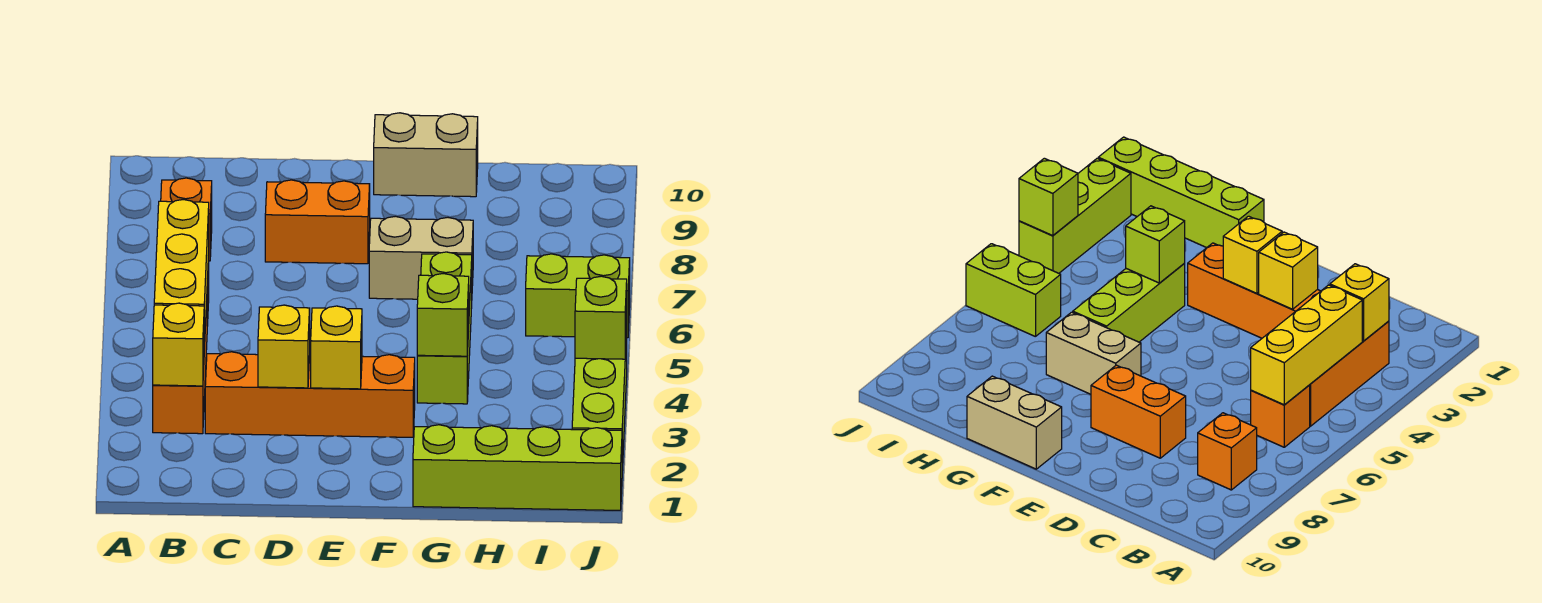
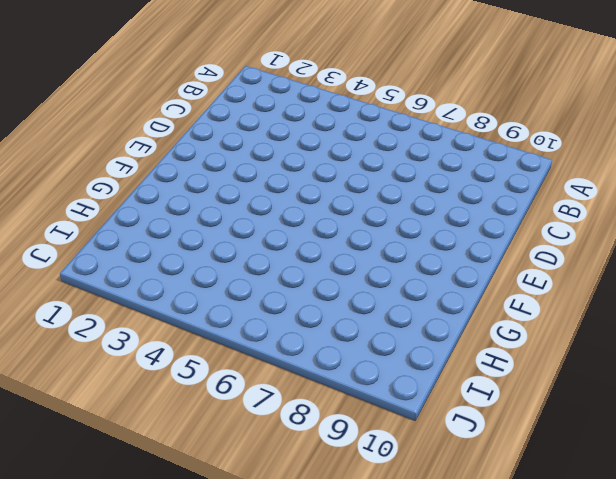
none -> orange 1x3 brick [153,302,207,434]
none -> orange 1x1 brick [1251,385,1310,447]
none -> orange 1x1 brick [161,178,212,261]

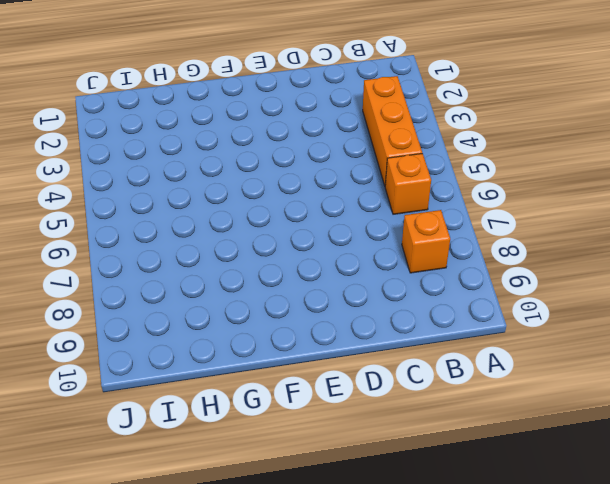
none -> orange 1x4 brick [205,352,415,437]
none -> orange 1x2 brick [265,180,370,264]
none -> tan 1x2 brick [369,216,473,299]

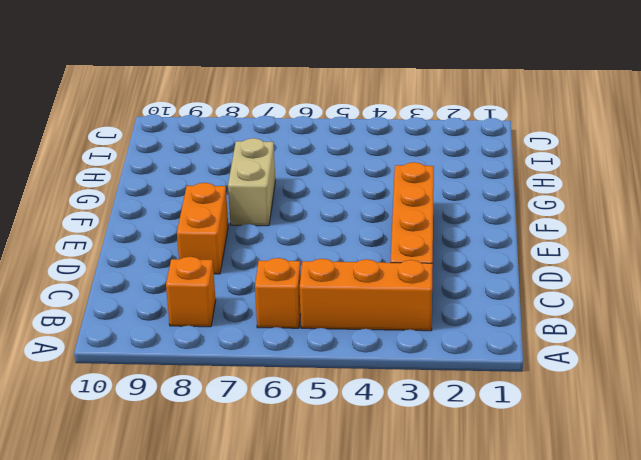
none -> tan 1x2 brick [374,113,478,197]
none -> lime 1x4 brick [413,425,622,510]
none -> lime 1x3 brick [417,252,472,404]

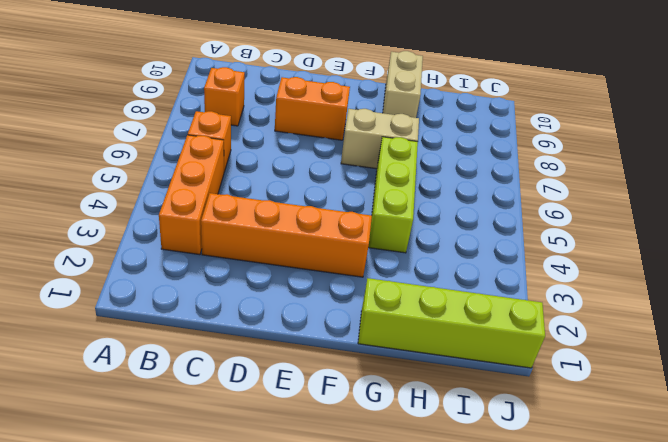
tan 1x2 brick [383,51,423,118] -> tan 1x2 brick turned to [374,113,478,197]
none -> lime 1x2 brick [526,254,630,338]
none -> lime 1x3 brick [572,331,627,470]
none -> yellow 1x1 brick [153,303,204,386]

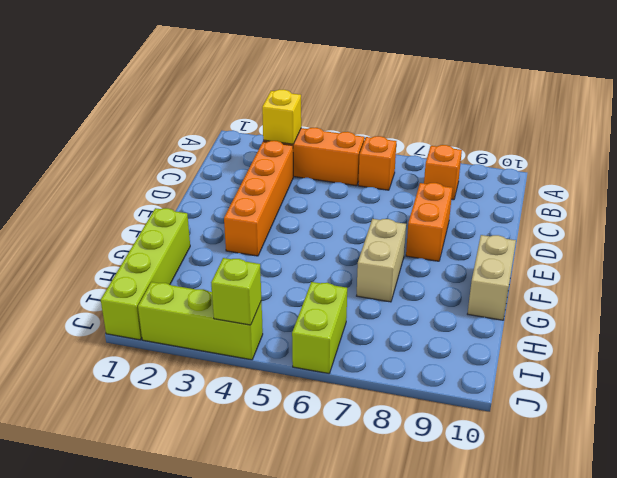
none -> lime 1x3 brick [417,252,472,404]
none -> yellow 1x3 brick [154,200,209,348]
none -> yellow 1x1 brick [258,305,310,388]

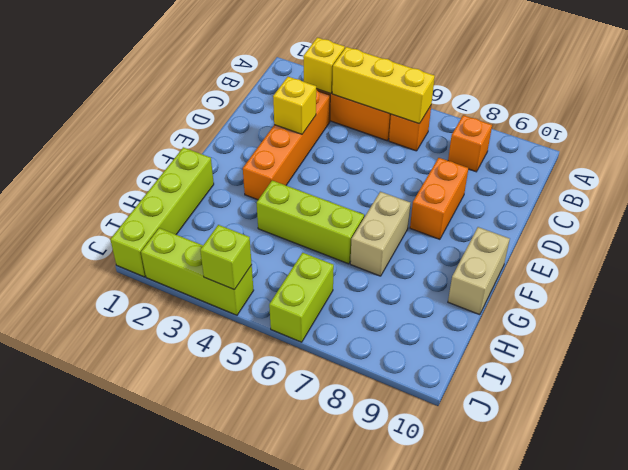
none -> yellow 1x1 brick [311,306,362,389]
none -> lime 1x1 brick [417,274,469,356]

